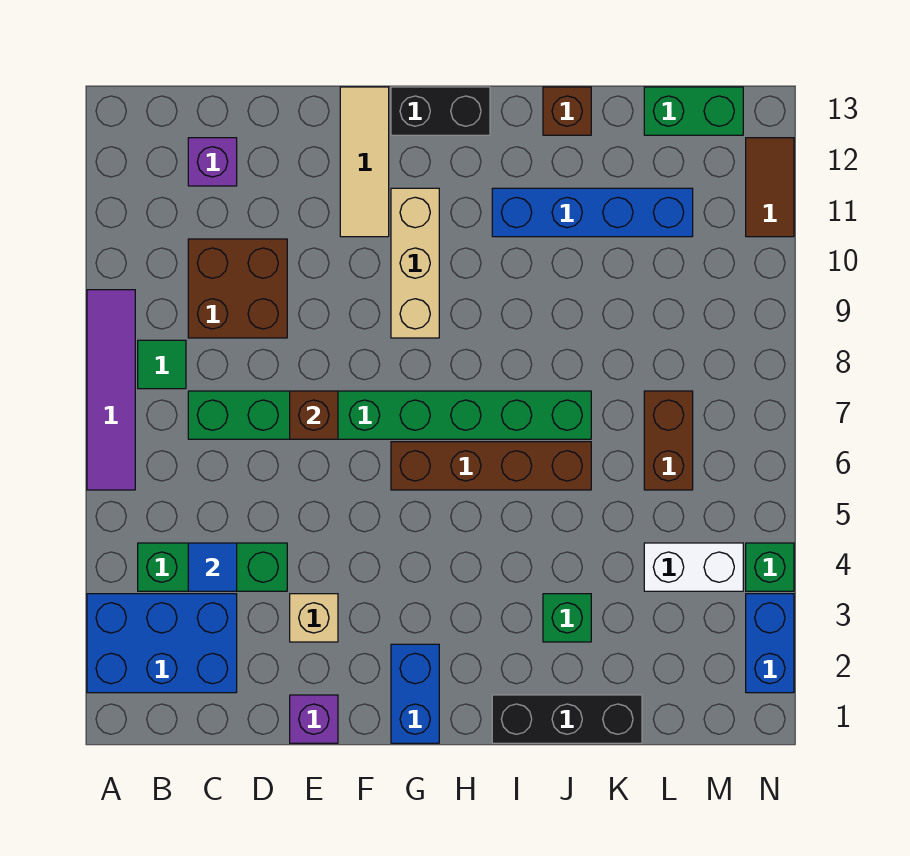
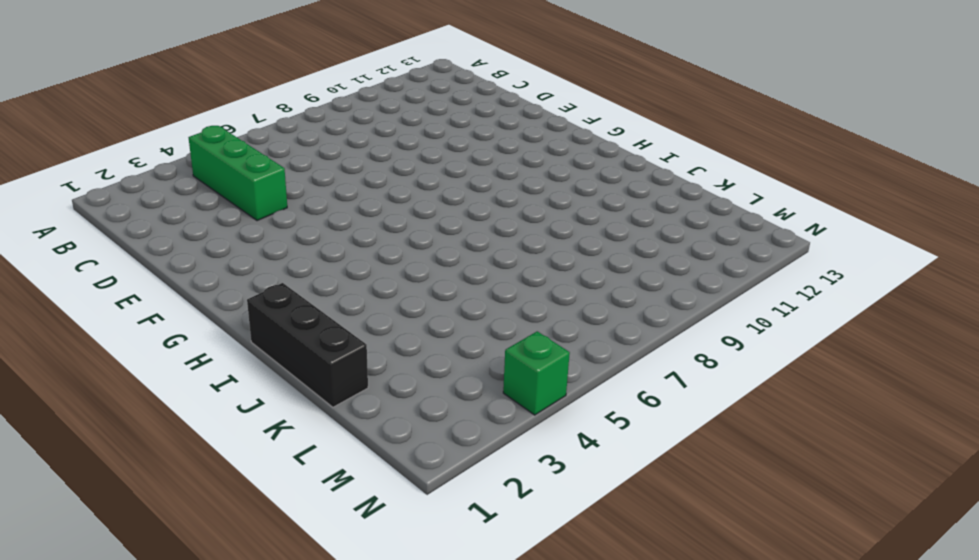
none -> blue 2x3 brick [87,594,237,693]
none -> purple 1x4 tile [87,290,135,490]
none -> green 1x1 tile [138,340,186,389]

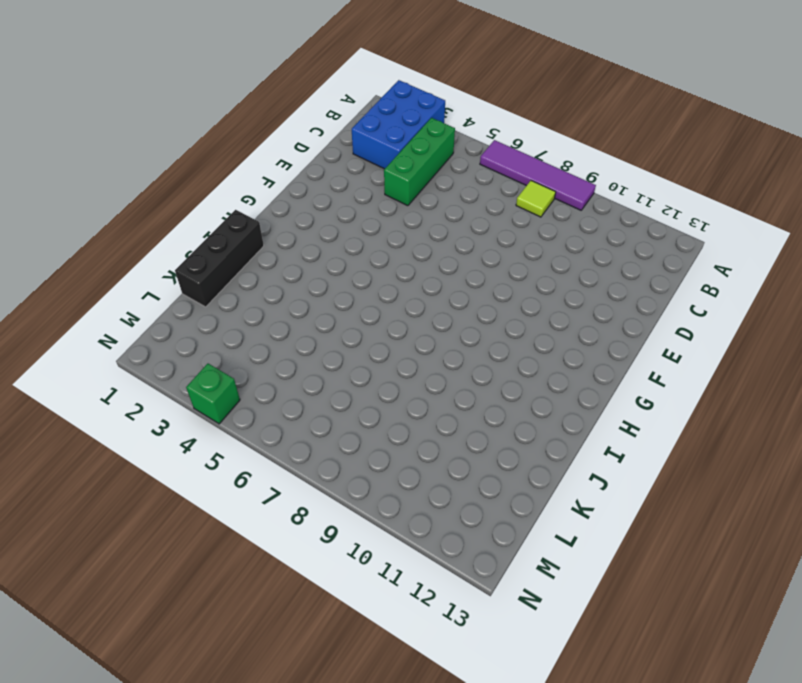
lime 1x1 tile [516,181,556,217] -> green 1x1 tile [138,340,186,389]
none -> green 1x8 brick [188,391,591,439]
none -> brown 2x2 brick [188,239,287,338]
none -> purple 1x1 brick [188,138,237,186]

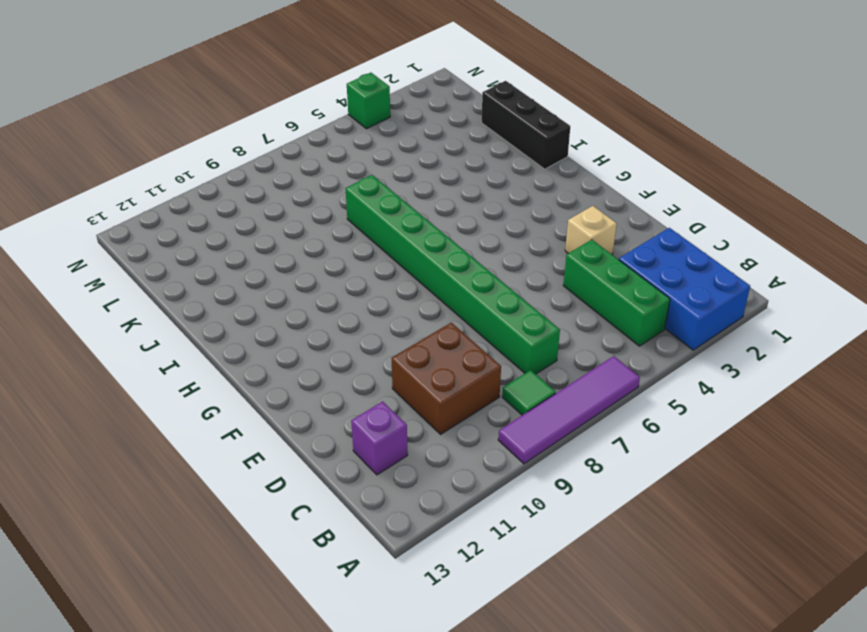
none -> purple 1x1 brick [290,695,338,743]
none -> tan 1x3 tile [340,87,389,237]
none -> blue 1x2 brick [391,644,439,743]

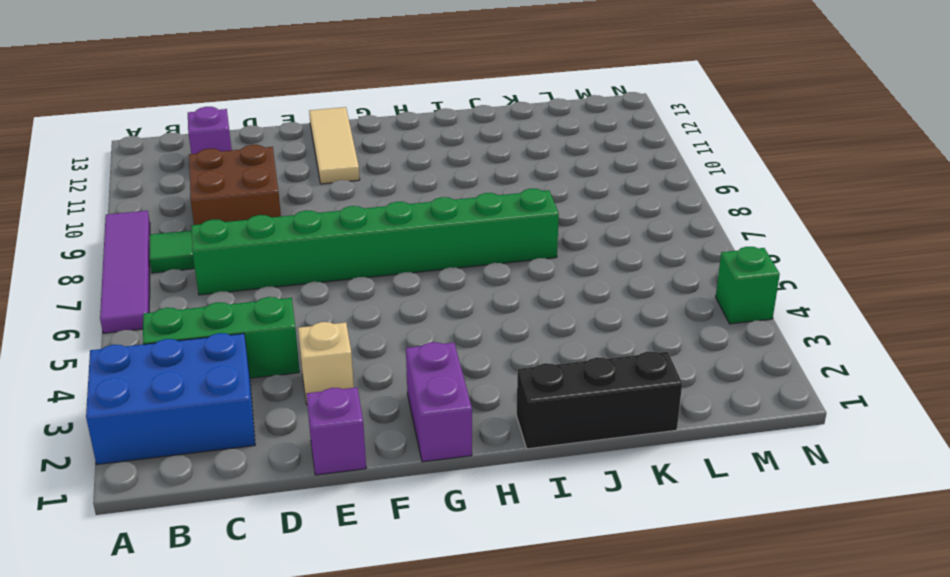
purple 1x2 brick [406,342,472,462] -> blue 1x2 brick [391,644,439,743]
none -> brown 1x4 brick [391,442,591,490]
none -> tan 1x3 brick [391,188,439,338]
none -> black 1x2 brick [391,87,490,135]

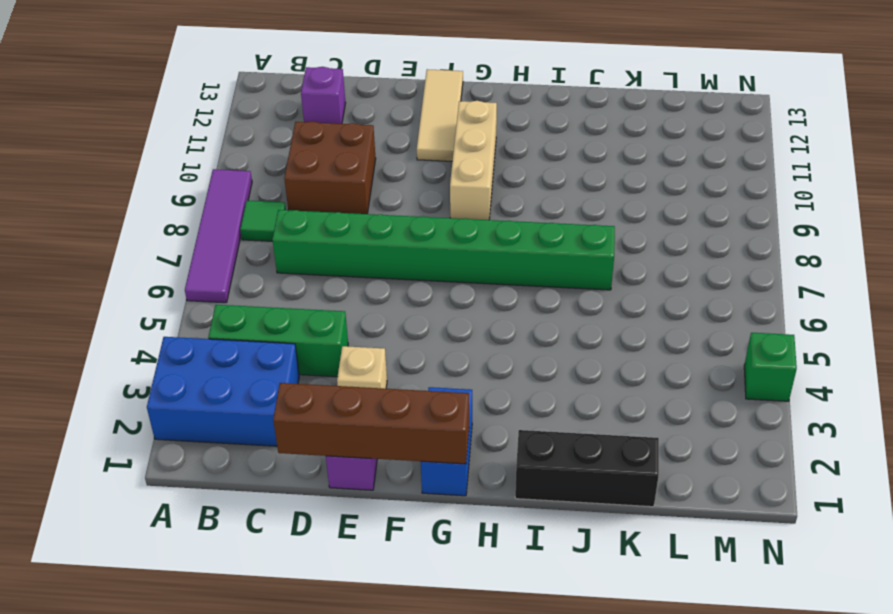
brown 1x4 brick [273,383,469,464] -> brown 1x4 brick moved to [391,442,591,490]
none -> black 1x2 brick [391,87,490,135]
none -> blue 1x4 brick [492,188,693,237]
none -> green 1x1 brick [543,594,591,642]

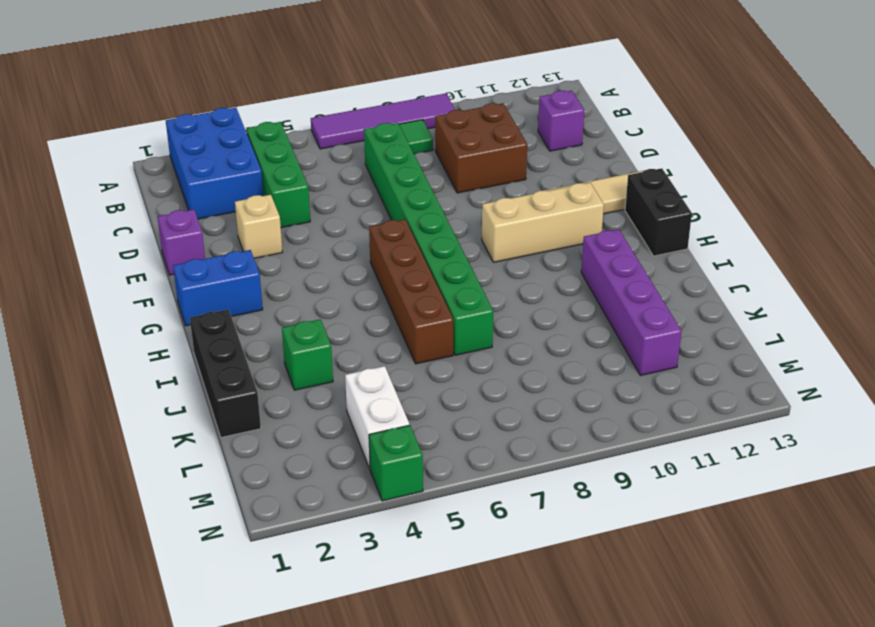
purple 1x4 brick [581,229,682,376] -> blue 1x4 brick [492,188,693,237]
none -> brown 1x1 brick [543,87,591,135]
none -> brown 1x2 brick [644,391,693,490]
none -> green 1x2 brick [644,87,743,135]

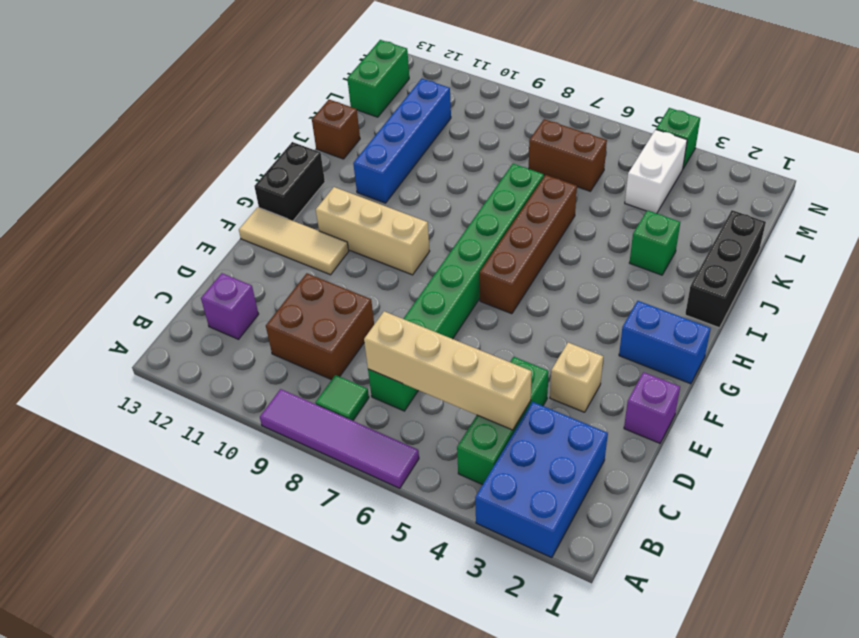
tan 1x4 brick [364,311,532,430] -> blue 1x1 tile [188,543,237,591]
none -> blue 1x2 brick [746,594,794,693]
none -> brown 1x2 tile [746,138,794,237]
none -> brown 1x1 brick [290,391,338,439]

